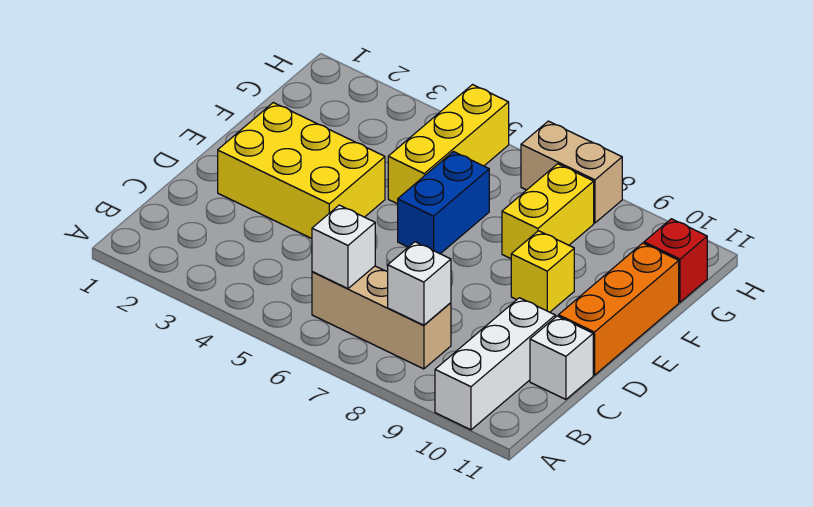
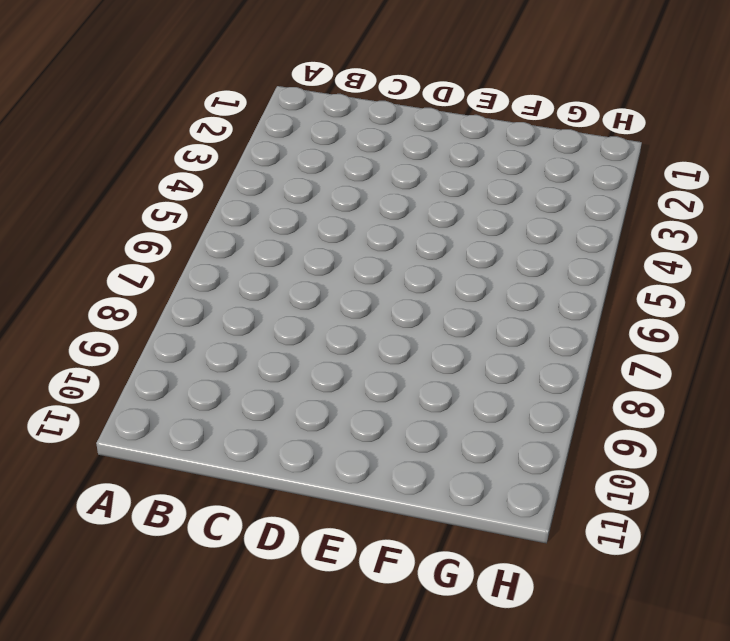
none -> white 1x3 brick [435,298,555,430]
none -> tan 1x3 brick [312,266,451,369]
none -> white 1x1 brick [530,316,593,399]

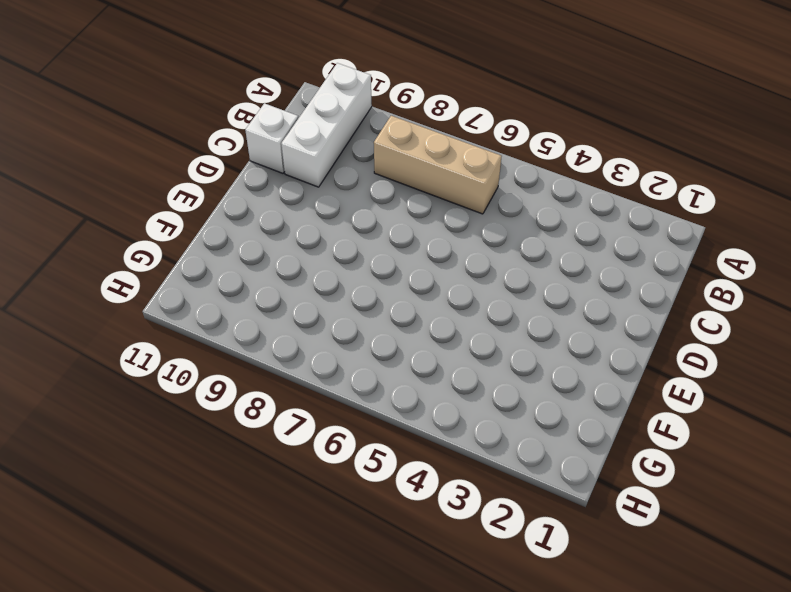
none -> yellow 2x3 brick [218,103,385,239]
none -> orange 1x3 brick [558,243,679,375]
none -> blue 1x2 brick [398,152,489,254]

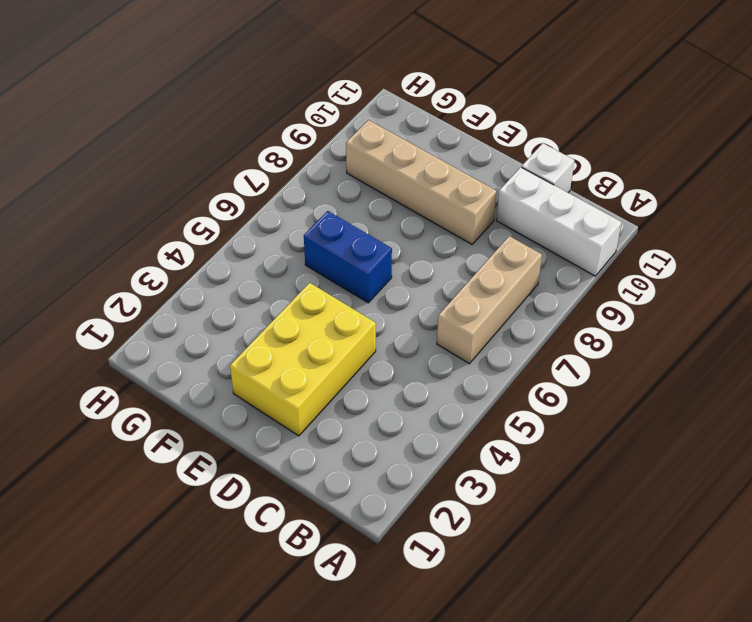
tan 1x4 brick [346,120,496,244] -> yellow 1x1 brick [511,231,574,312]
none -> orange 1x3 brick [558,243,679,375]
none -> yellow 1x3 brick [388,85,509,204]
none -> yellow 1x2 brick [502,164,594,259]

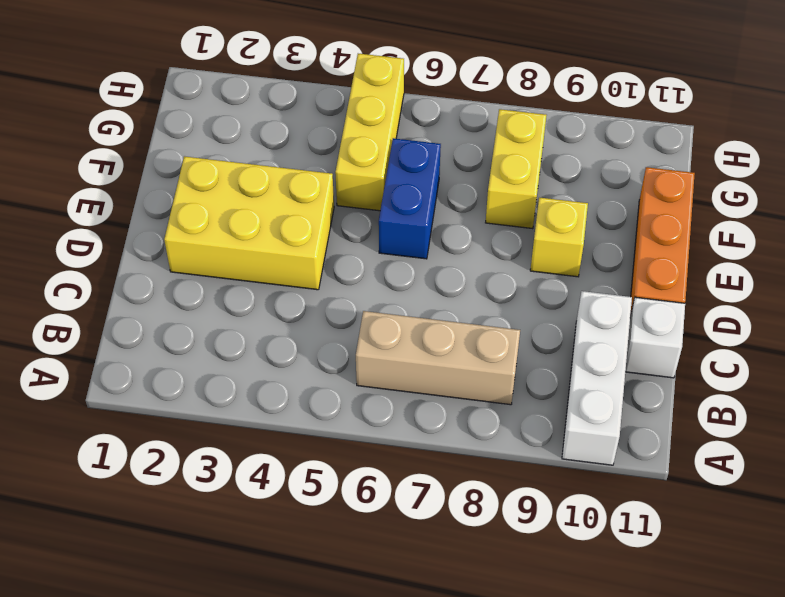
none -> red 1x1 brick [644,219,707,302]
none -> tan 1x2 brick [521,121,622,223]
none -> white 1x1 brick [312,205,375,289]

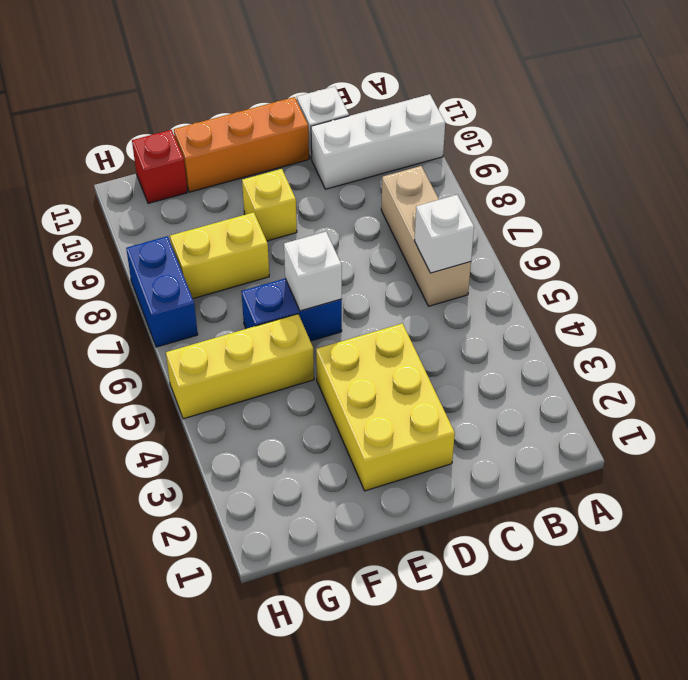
white 1x1 brick [284,232,342,311] -> white 1x1 brick moved to [388,242,451,325]
blue 1x2 brick [126,236,198,347] -> tan 1x2 brick [521,121,622,223]

